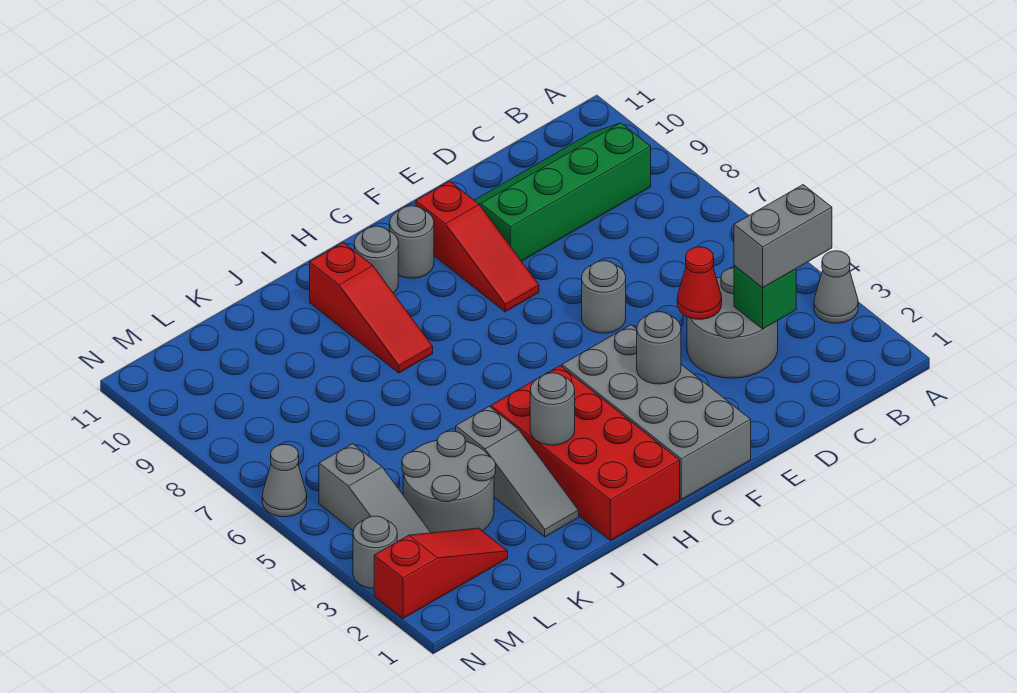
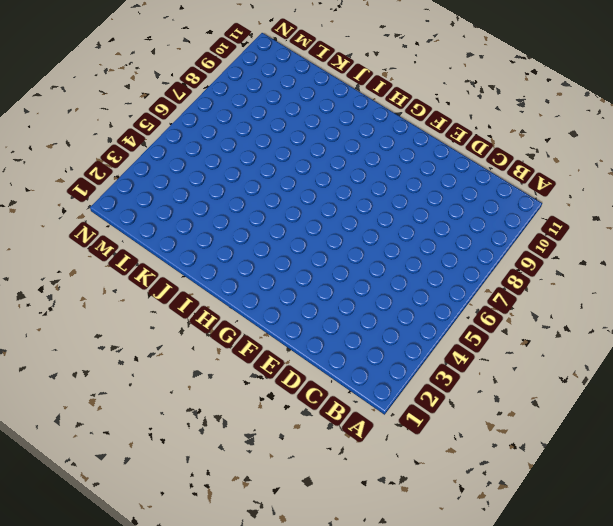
none -> grey 1x1 cone [814,251,858,323]
none -> green 2x4 slope [474,123,651,261]
none -> grey 2x2 round brick [687,268,778,378]

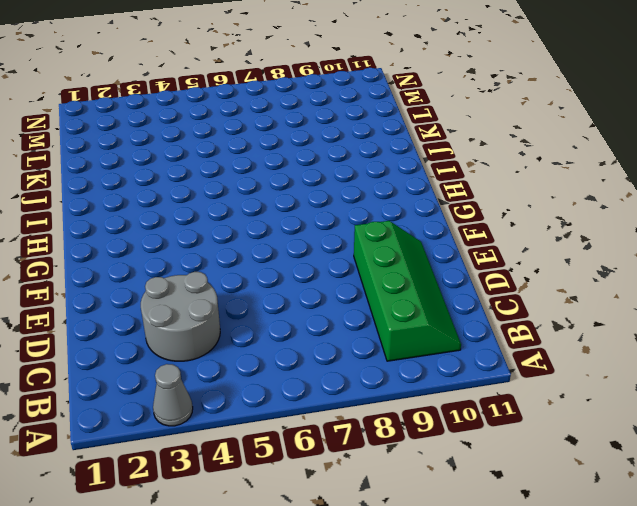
none -> grey 1x1 round brick [582,261,626,333]
none -> grey 2x4 brick [562,325,751,500]
none -> red 1x3 slope [416,181,539,312]

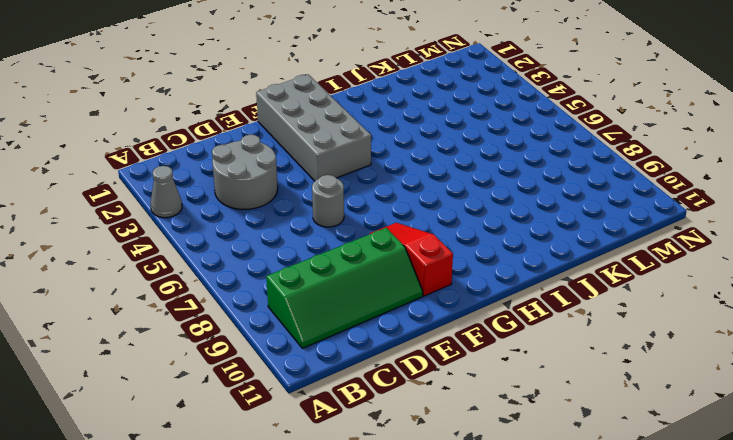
none -> grey 1x1 round brick [390,206,434,278]
none -> red 2x4 brick [491,366,680,540]
none -> grey 1x1 round brick [354,226,398,293]

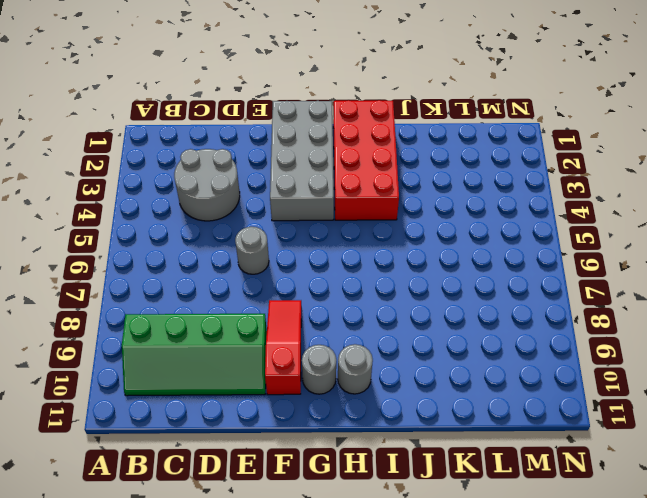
none -> grey 1x1 cone [814,251,858,323]
none -> red 1x3 slope [310,242,433,373]
none -> grey 1x3 slope [456,406,579,537]

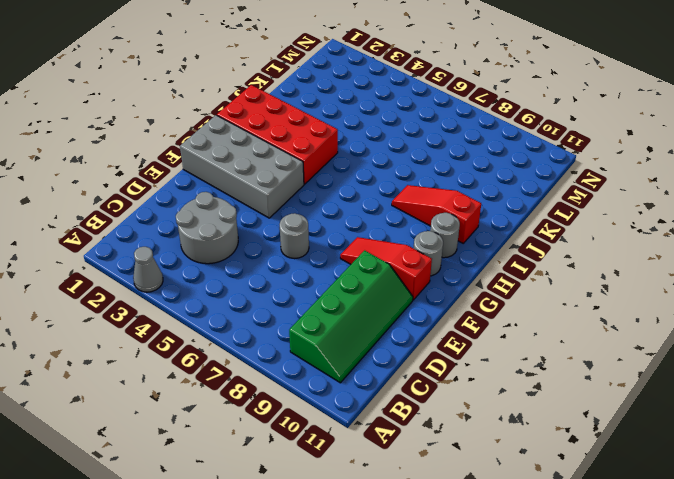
none -> grey 1x3 slope [456,406,579,537]
none -> grey 2x2 round brick [402,431,496,533]
none -> red 1x3 slope [374,528,508,618]

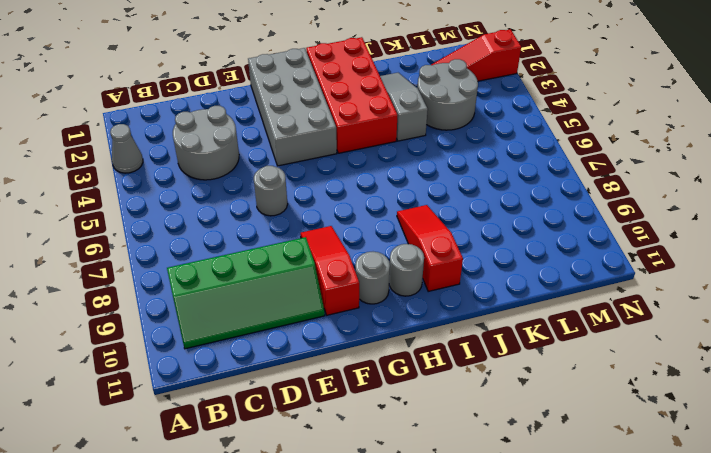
none -> grey 1x3 slope [319,444,431,542]
none -> grey 1x1 round brick [353,516,397,588]
none -> grey 1x1 cone [262,445,307,517]

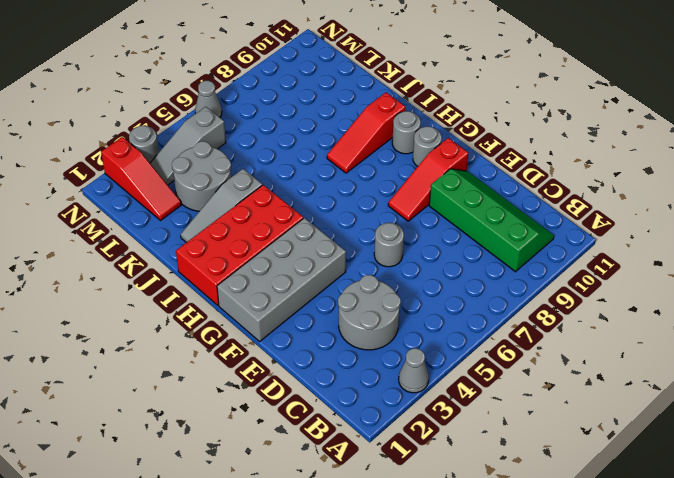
none -> green 1x1 brick [734,266,796,329]
none -> red 1x1 cone [677,247,722,319]
none -> grey 1x1 round brick [637,312,681,384]

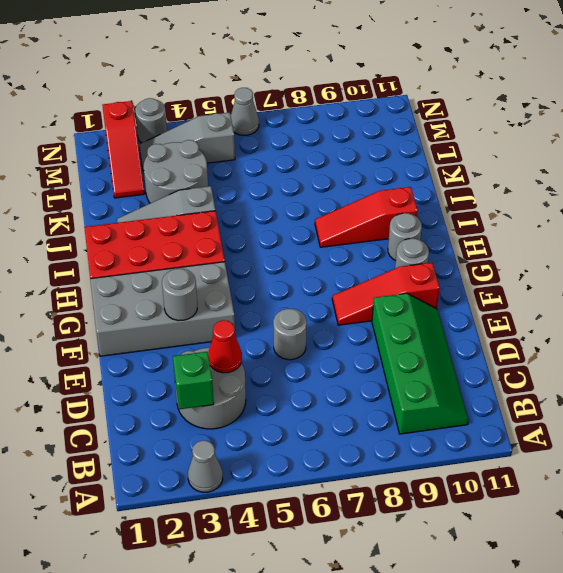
none -> grey 1x1 round brick [530,373,575,445]
none -> grey 1x2 brick [734,185,832,288]

